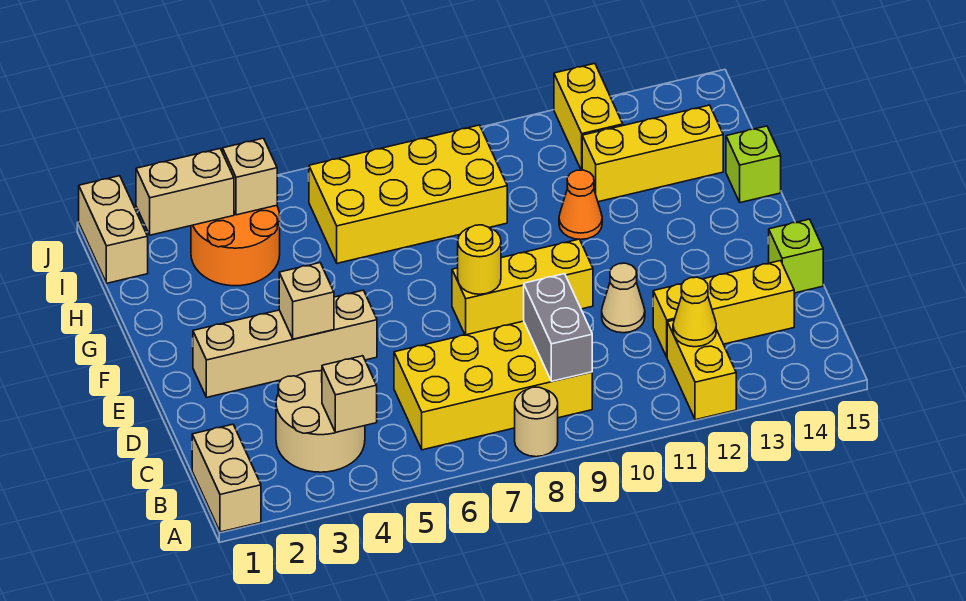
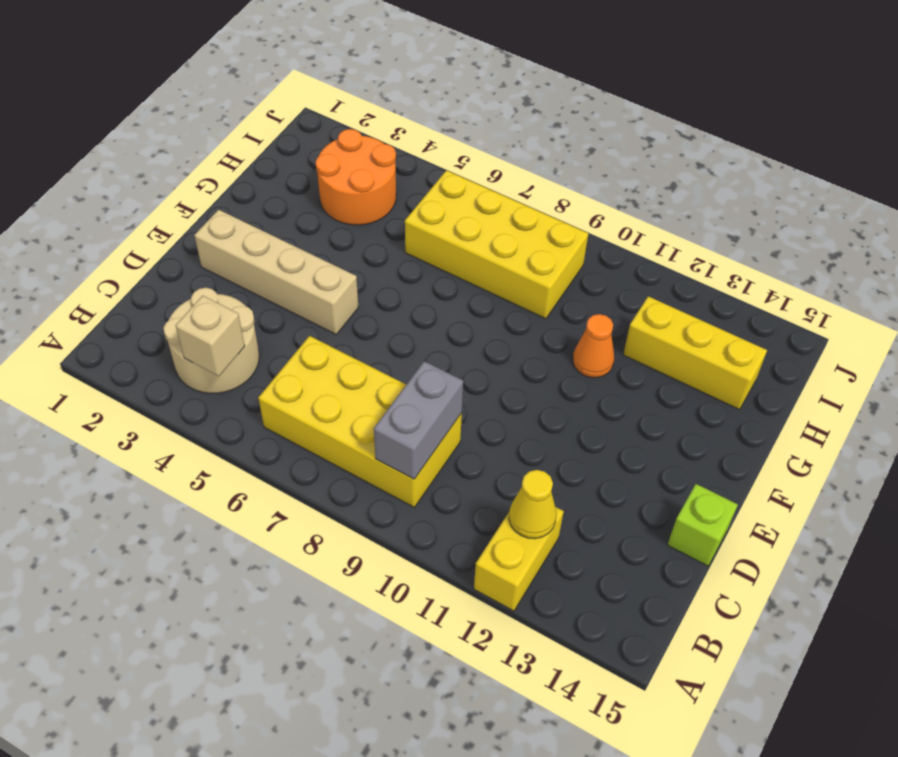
none -> tan 1x2 brick [192,424,261,532]
none -> tan 1x1 round brick [515,387,558,457]
none -> yellow 1x3 brick [653,261,794,357]

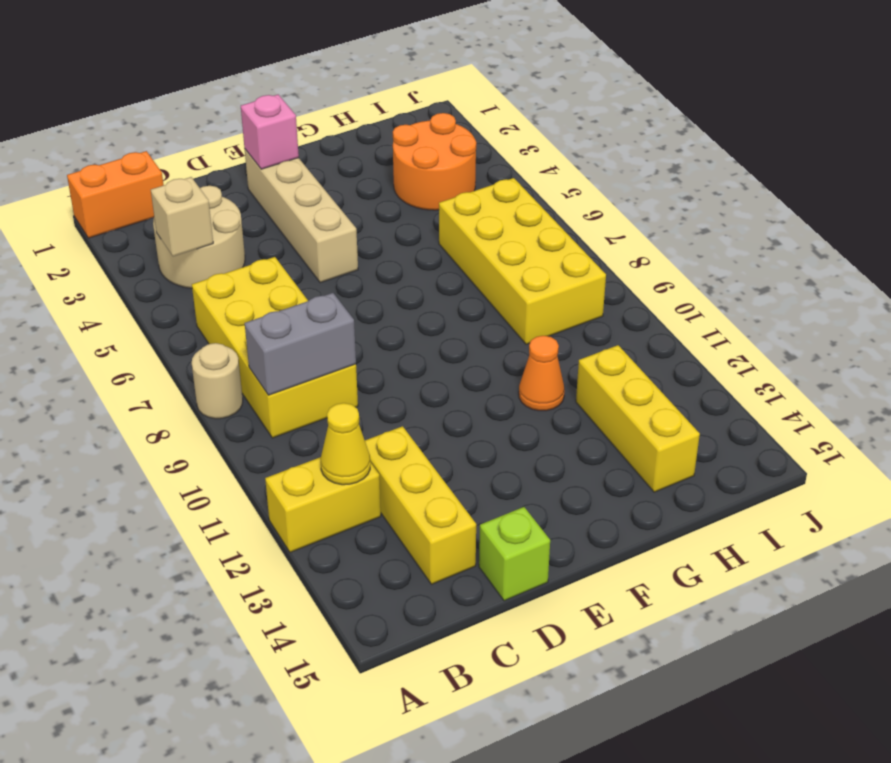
orange 1x2 brick [67,151,164,238] -> tan 1x2 brick [192,424,261,532]
pink 1x1 brick [241,95,299,169] -> none
none -> tan 1x1 cone [602,263,645,333]
none -> yellow 1x3 brick [452,239,593,335]
none -> lime 1x1 brick [726,126,781,203]

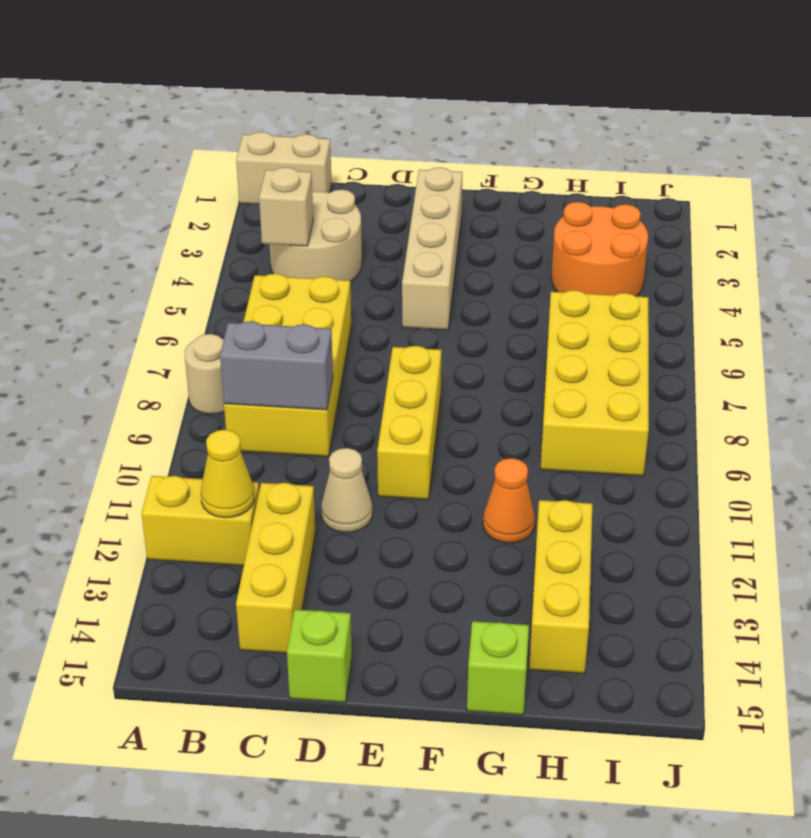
none -> tan 1x2 brick [79,176,148,283]
none -> yellow 1x2 brick [554,63,623,170]
none -> tan 1x1 brick [279,263,334,339]

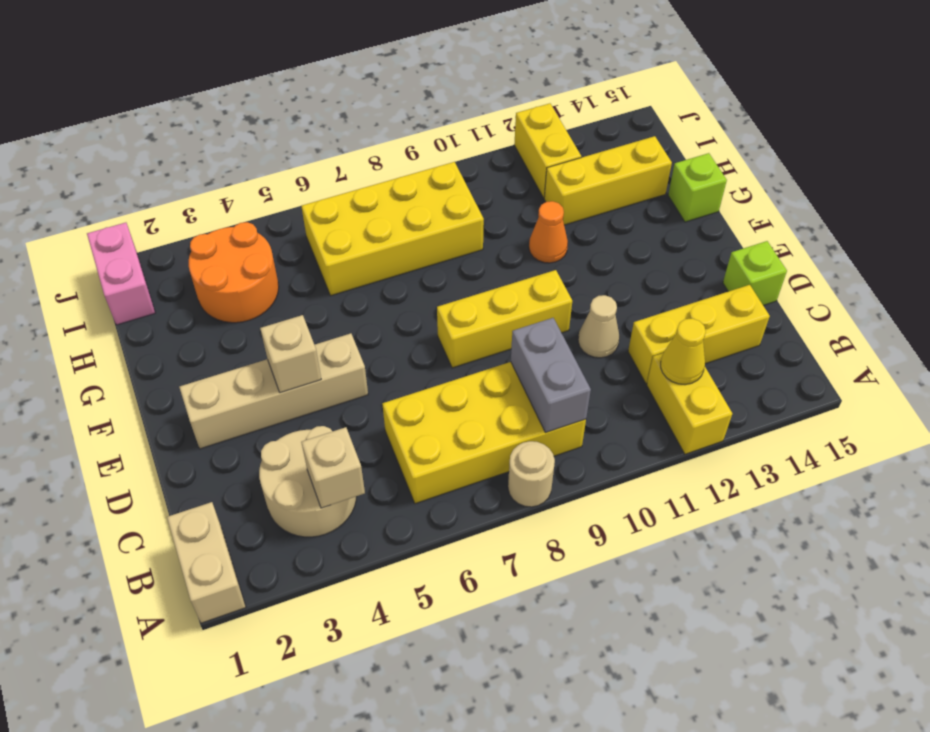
pink 1x2 brick [87,223,155,325] -> tan 1x2 brick [79,176,148,283]
none -> yellow 1x1 round brick [458,225,501,294]
none -> tan 1x2 brick [136,149,234,235]
none -> tan 1x1 brick [223,138,277,215]

